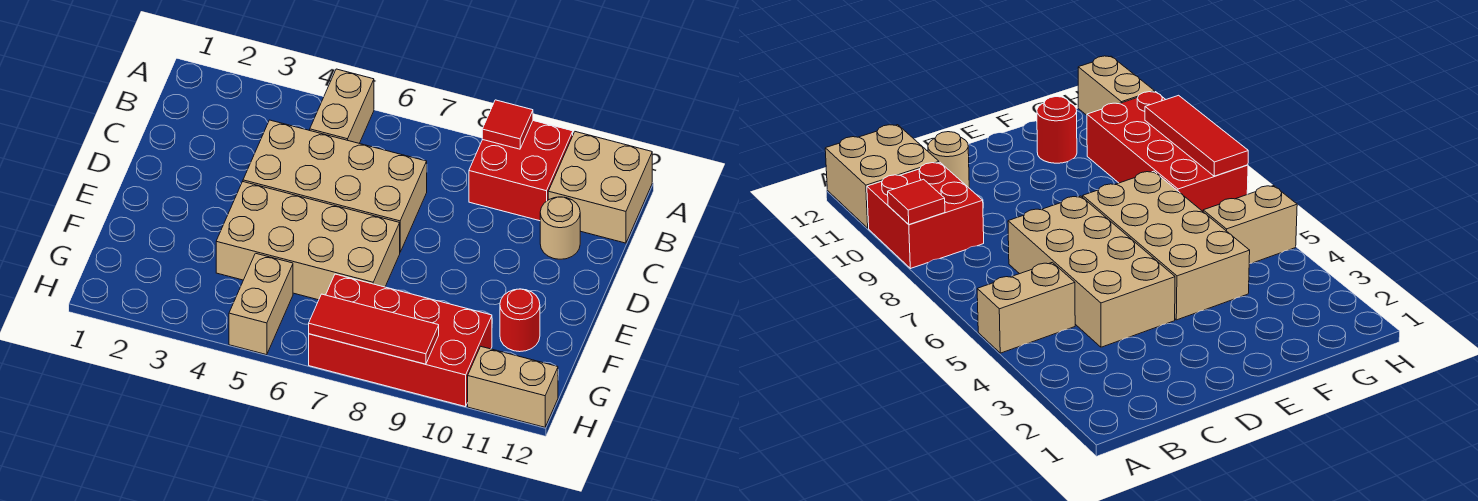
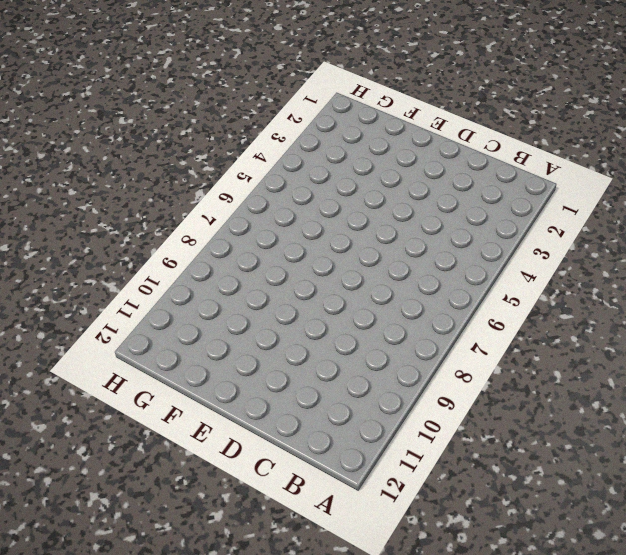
none -> tan 1x2 brick [310,69,374,143]
none -> red 2x2 brick [469,121,573,221]
none -> tan 2x2 brick [548,132,652,243]

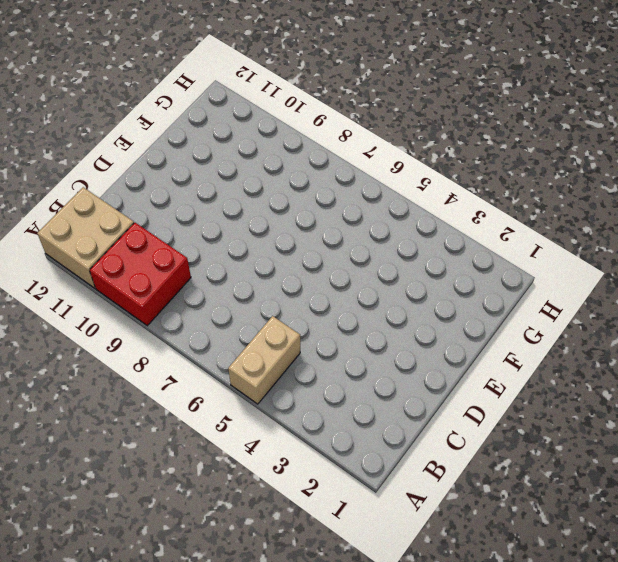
none -> tan 2x4 brick [243,120,427,252]
none -> tan 1x1 round brick [540,197,580,259]
none -> tan 2x4 brick [216,182,400,300]

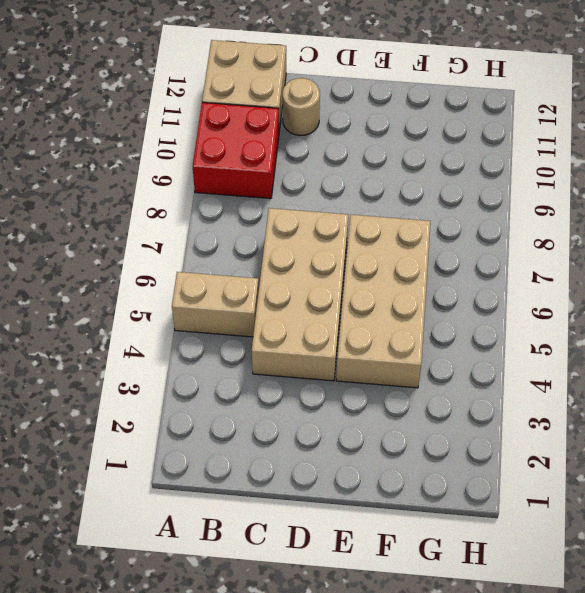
none -> red 1x1 round brick [500,289,540,352]
none -> tan 1x2 brick [229,253,293,355]
none -> red 2x4 brick [309,274,492,407]

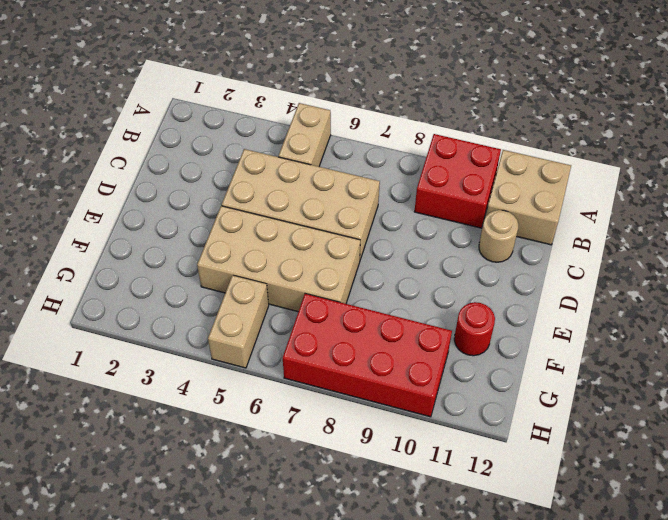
none -> tan 1x2 brick [468,347,558,427]
none -> red 1x1 tile [482,100,533,149]
none -> red 1x3 tile [309,294,439,364]

